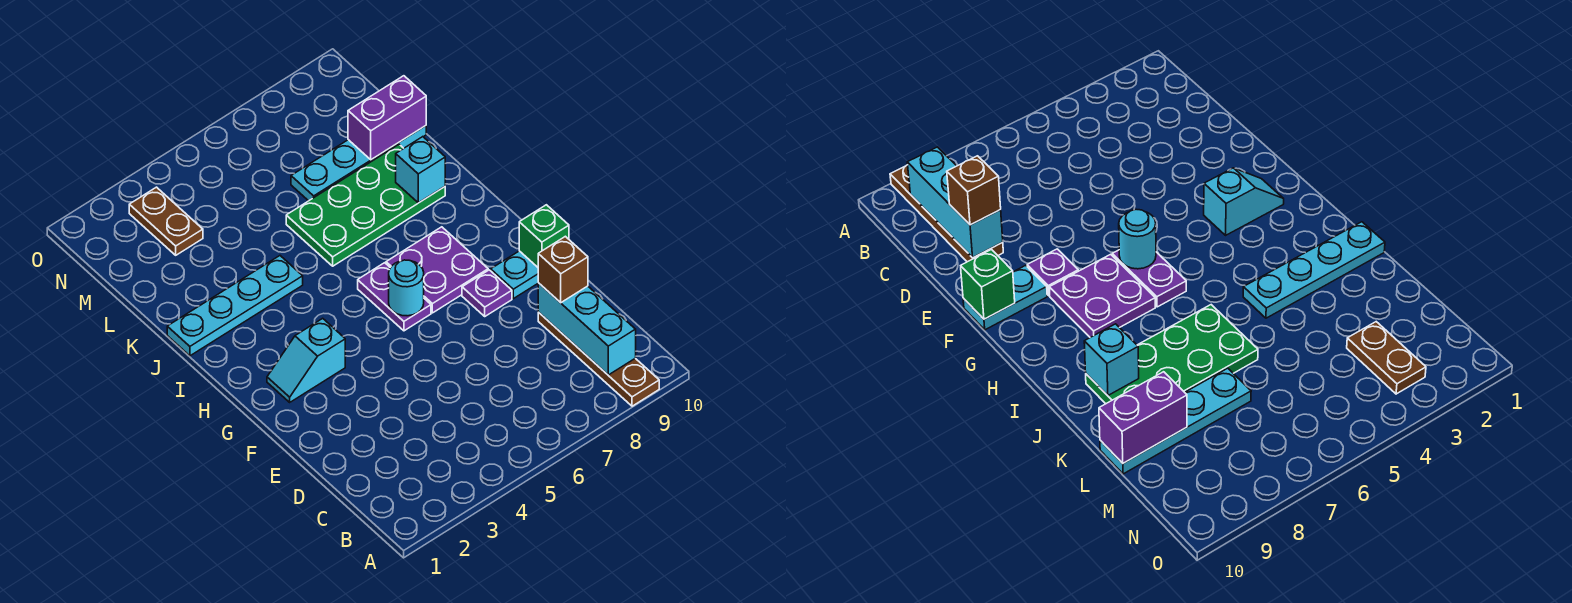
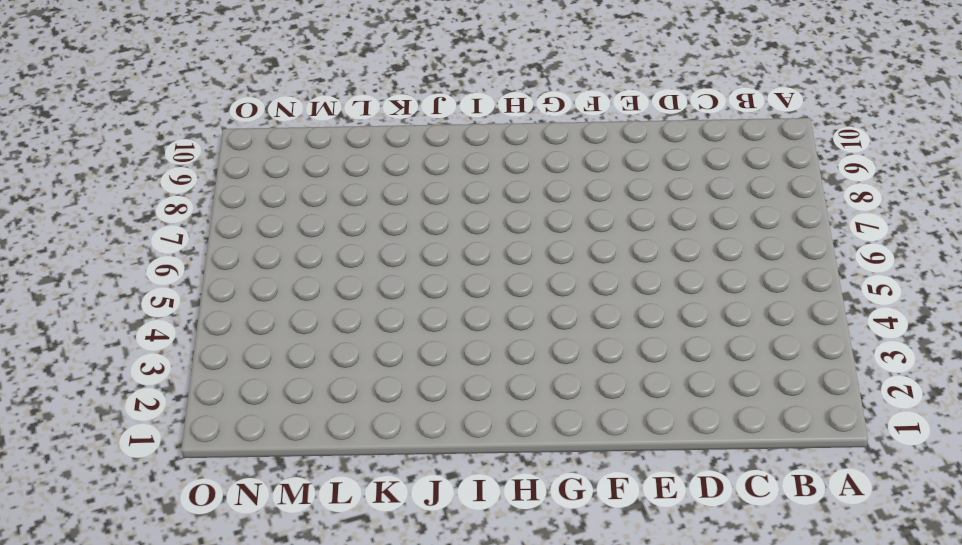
none -> brown 1x4 plate [538,312,659,406]
none -> purple 1x1 plate [462,270,512,316]
none -> cyan 1x2 plate [491,251,538,299]

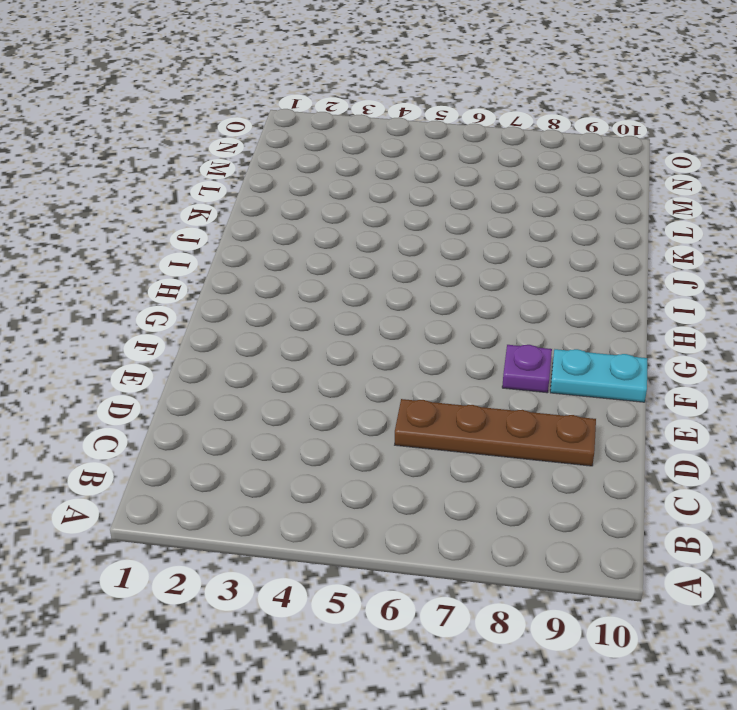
brown 1x4 plate [395,399,596,466] -> brown 1x4 plate turned to [538,312,659,406]
none -> cyan 1x2 slope [267,318,345,402]
none -> purple 1x2 plate [358,263,431,331]
none -> purple 2x2 plate [386,227,488,313]

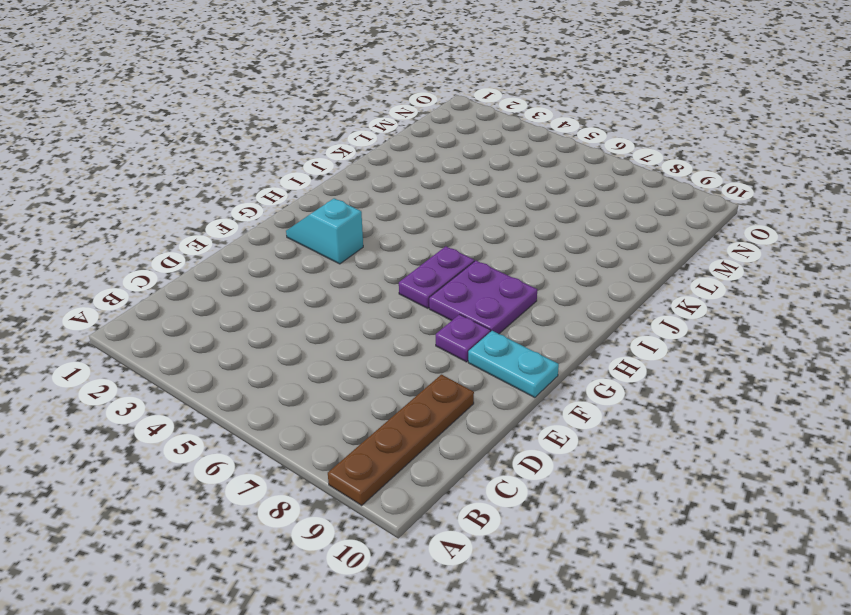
none -> cyan 1x4 plate [167,256,303,356]
none -> green 2x4 plate [286,145,445,266]
none -> cyan 1x4 plate [291,126,426,201]

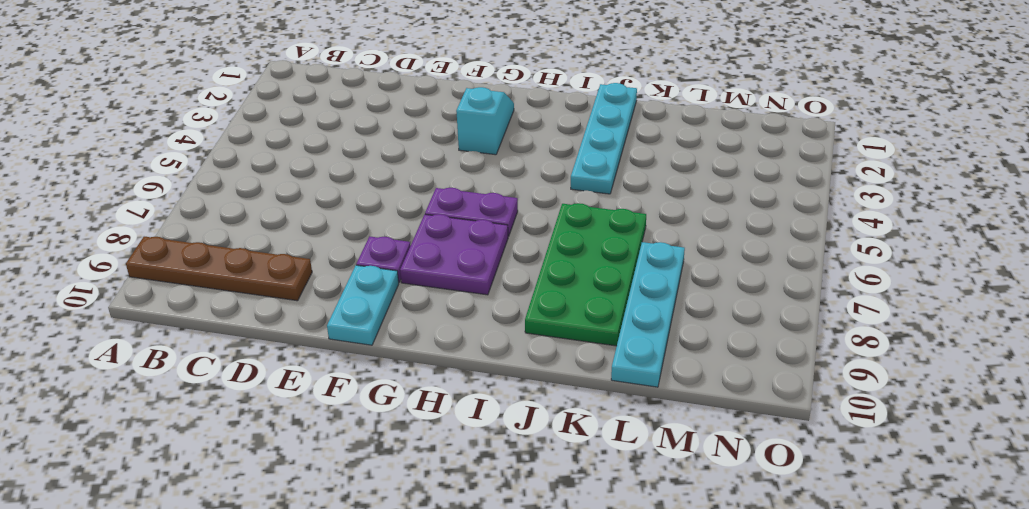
none -> brown 1x2 plate [129,187,203,255]
none -> cyan 1x3 brick [538,283,636,375]
none -> green 1x1 brick [519,205,569,267]

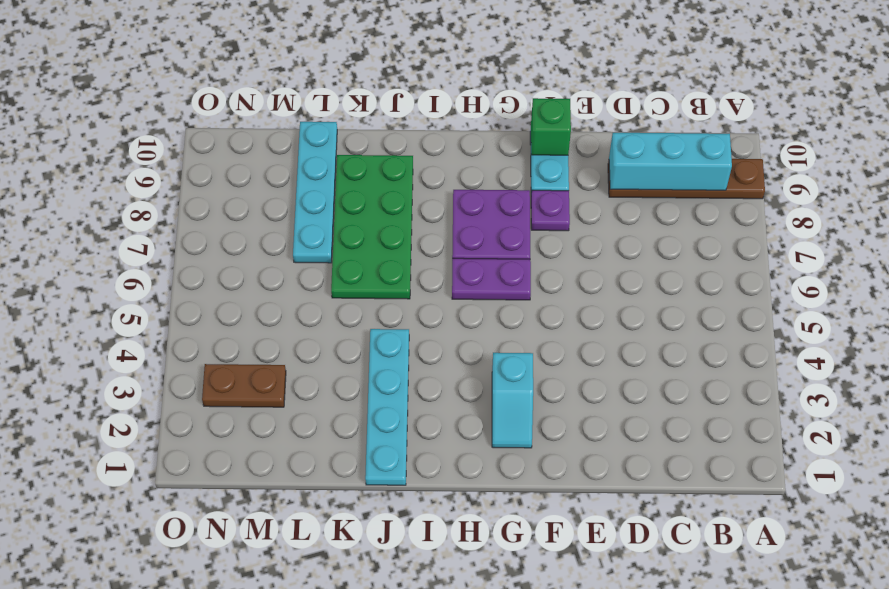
none -> cyan 1x1 round brick [389,260,424,316]
none -> cyan 1x1 brick [396,137,445,203]
none -> purple 1x2 brick [348,76,426,160]

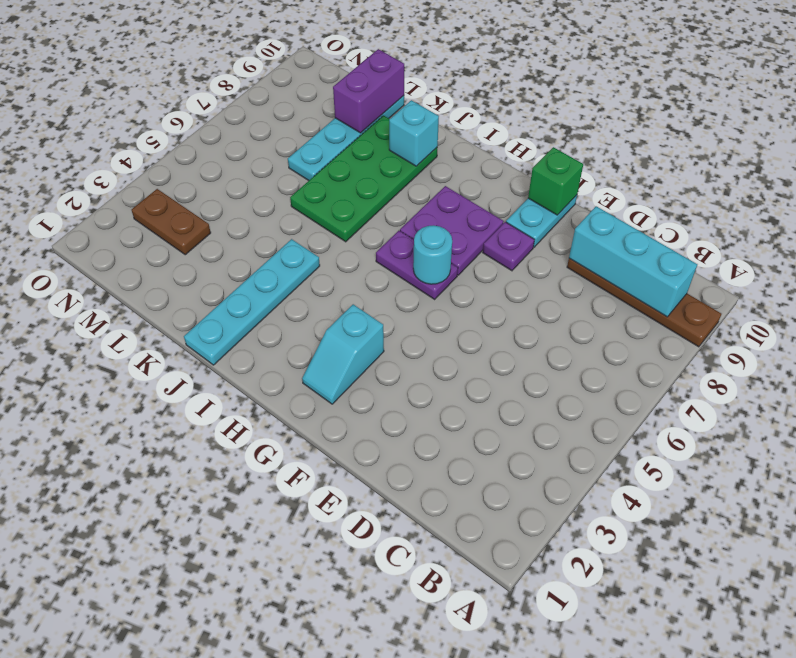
none -> brown 1x1 brick [538,236,588,303]

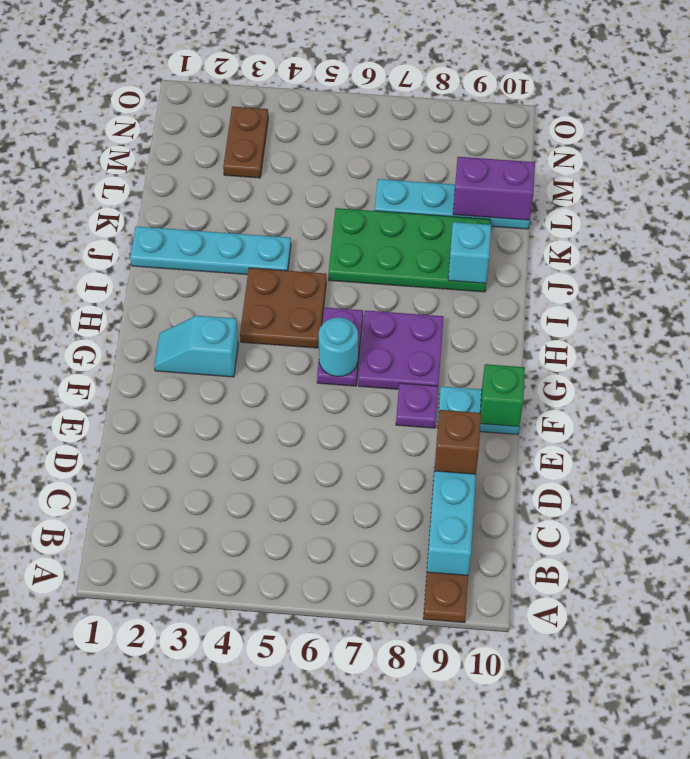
brown 2x2 plate [240,268,326,348] -> none

